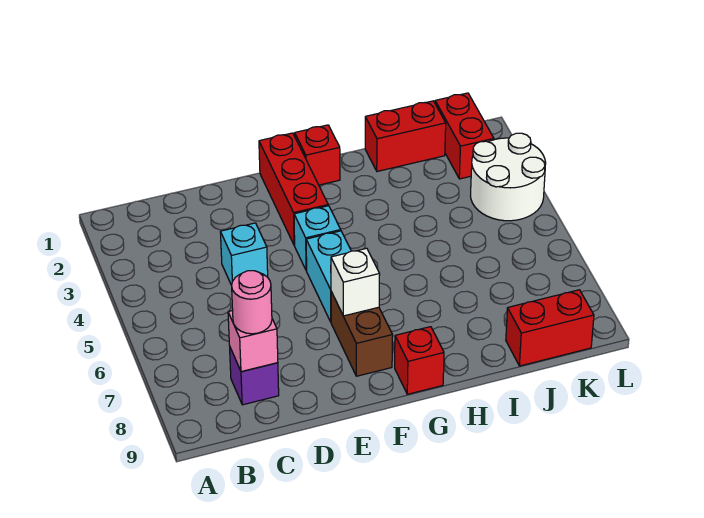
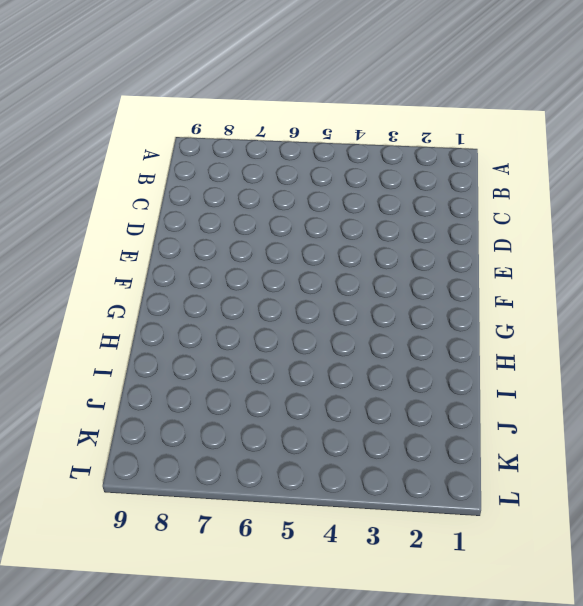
none -> purple 1x1 brick [230,348,279,405]
none -> cyan 1x1 brick [220,223,268,285]
none -> red 1x3 brick [259,133,328,245]

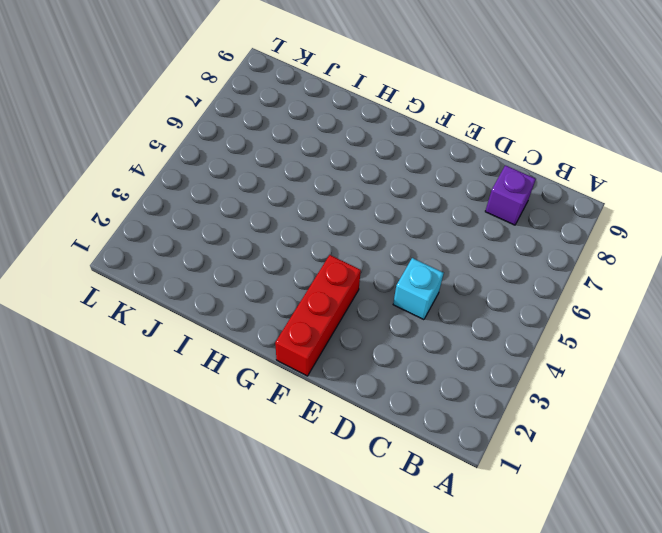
none -> cyan 1x1 brick [294,206,341,271]
none -> cyan 1x2 brick [306,231,351,322]
none -> brown 1x2 brick [331,292,393,376]

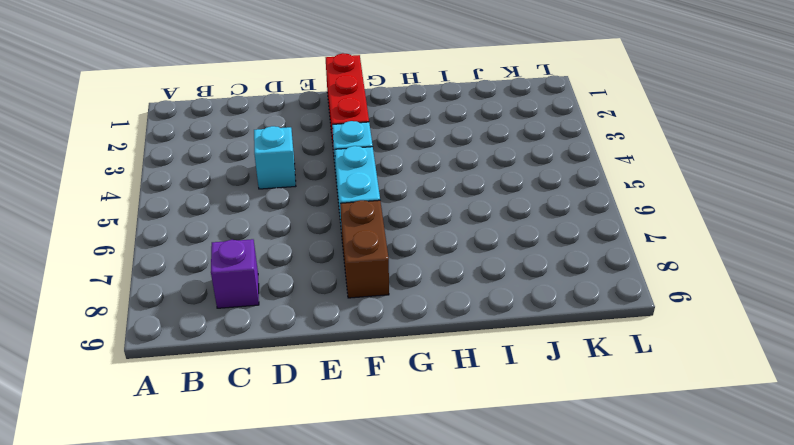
none -> red 1x1 brick [295,125,340,185]
none -> red 1x1 brick [395,327,444,394]
none -> red 1x2 brick [365,101,446,171]

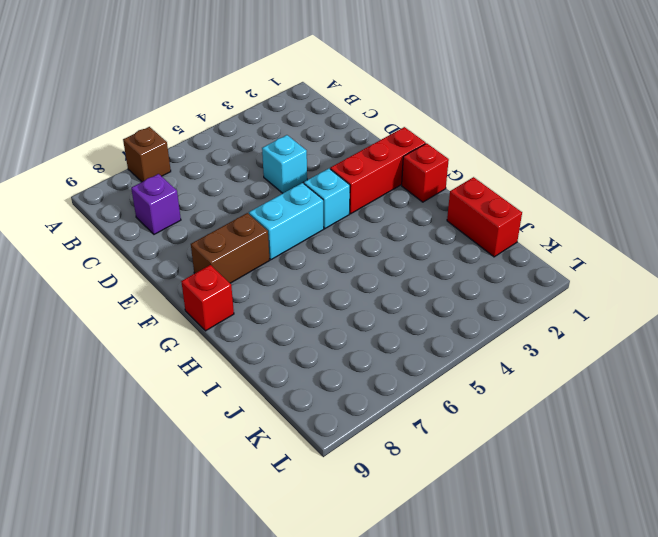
brown 1x1 brick [123,127,171,182] -> none
none -> red 1x2 brick [506,290,594,366]
none -> red 1x2 brick [435,93,494,179]
none -> white 2x2 round brick [471,133,546,221]

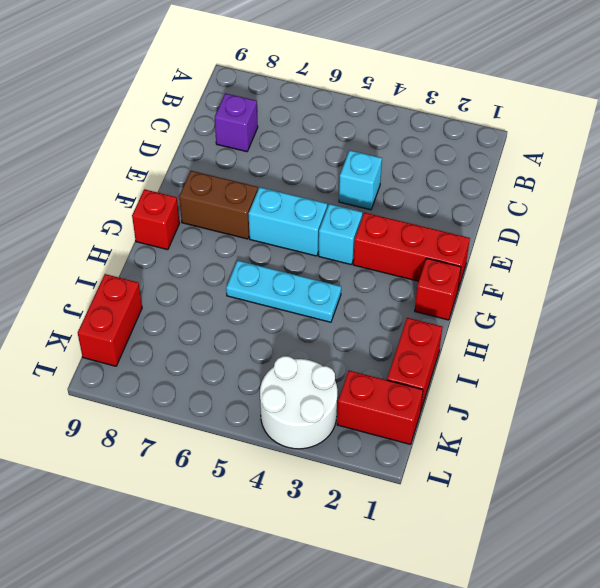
cyan 1x3 plate [226,261,341,322] -> none
none -> pink 1x1 brick [228,311,278,372]
none -> white 1x1 brick [331,248,380,316]
none -> pink 1x1 round brick [232,271,272,334]

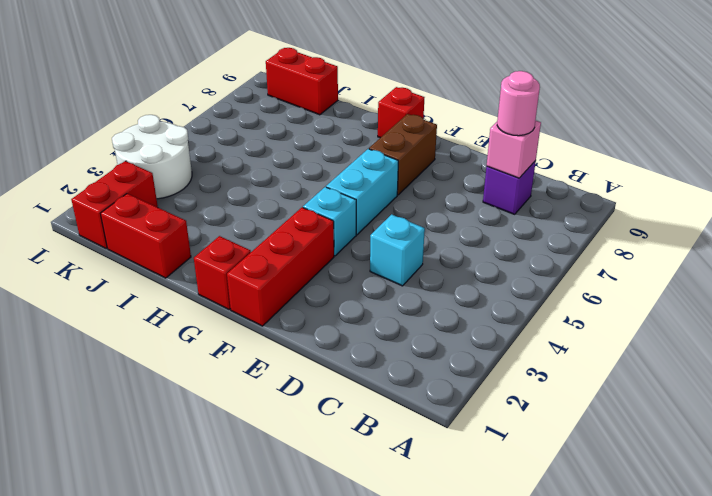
none -> white 1x1 brick [331,248,380,316]

